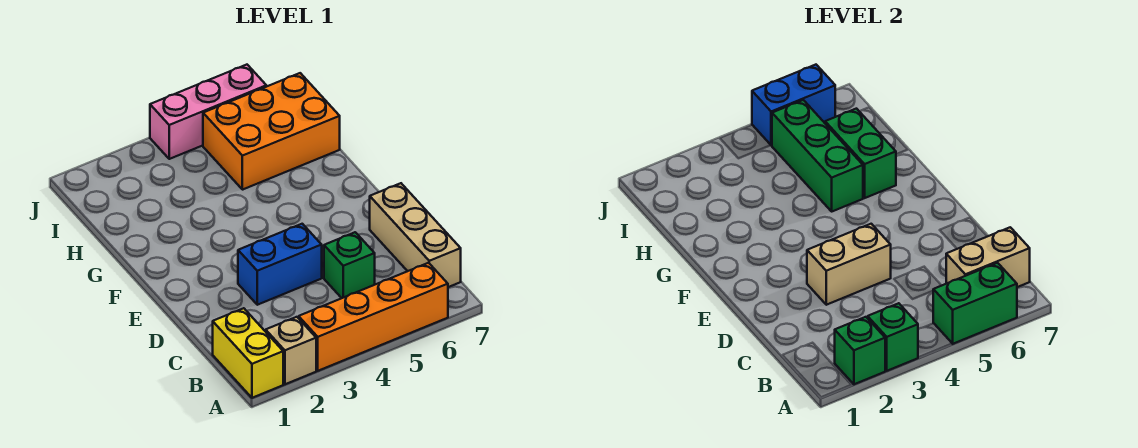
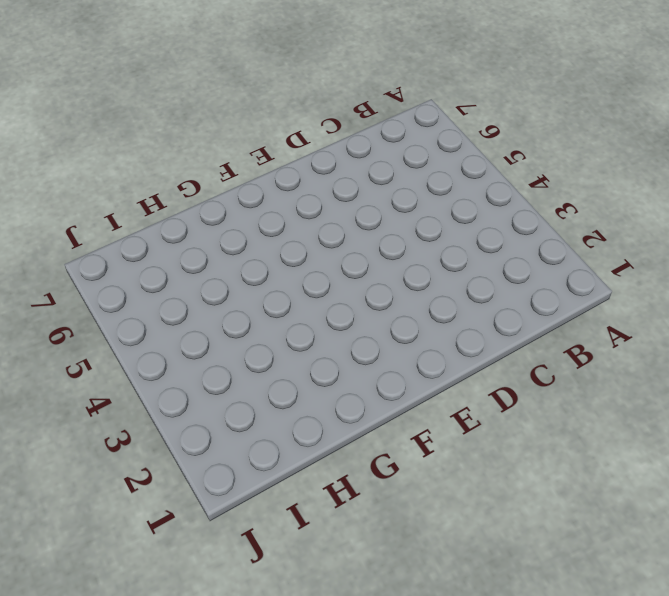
none -> yellow 1x2 brick [213,308,283,398]
none -> tan 1x1 brick [266,317,316,384]
none -> orange 1x4 brick [299,263,448,371]

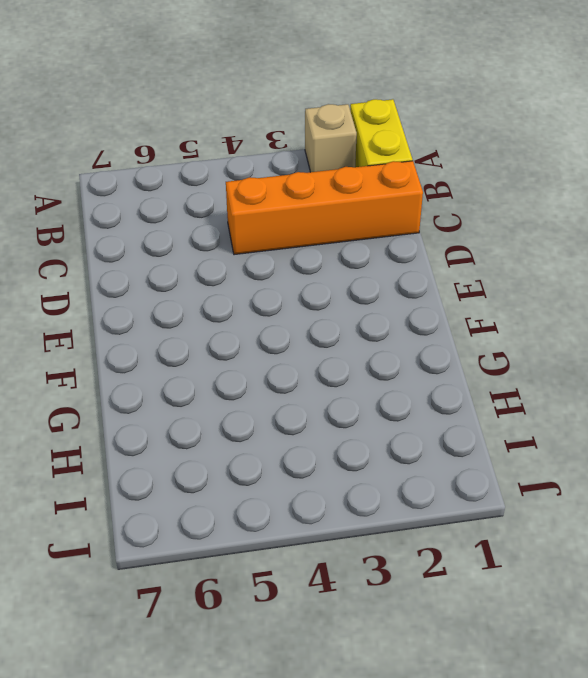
orange 1x4 brick [226,161,423,255] -> orange 1x4 brick moved to [299,263,448,371]
none -> tan 1x3 brick [370,183,461,287]
none -> green 1x1 brick [324,232,375,298]
none -> blue 1x2 brick [238,224,322,305]

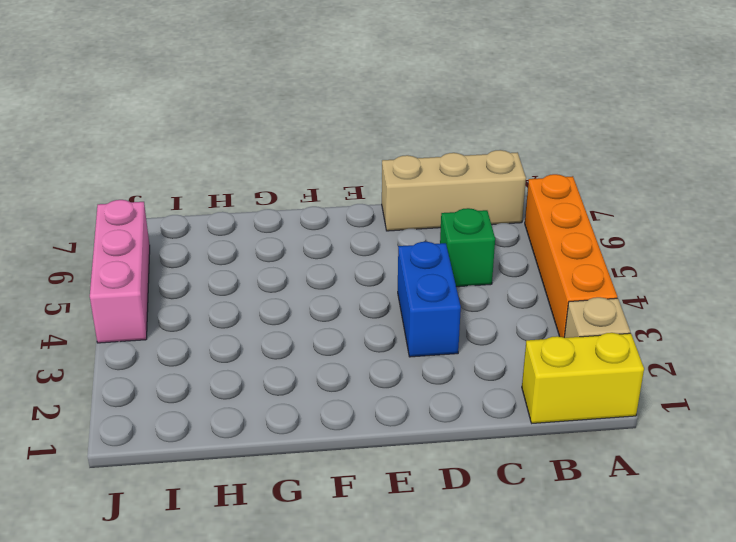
none -> orange 2x3 brick [203,73,340,190]
none -> green 1x1 brick [835,317,885,384]
none -> green 1x1 brick [868,303,918,371]

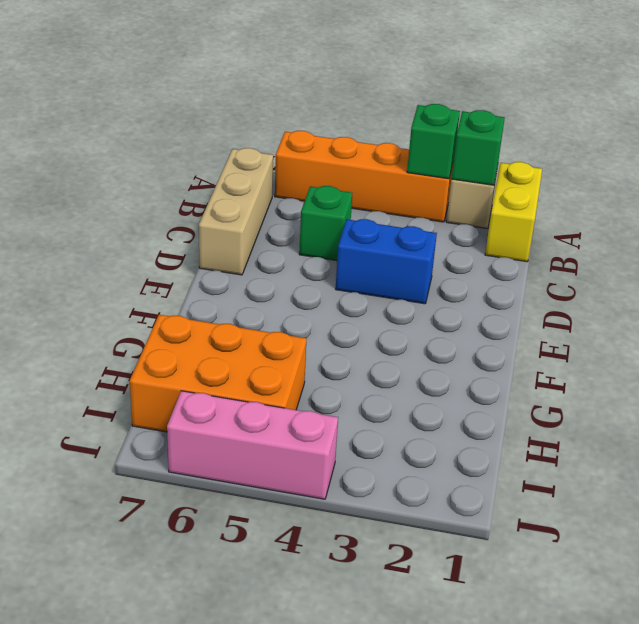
none -> green 1x2 brick [933,263,1017,344]
none -> tan 1x2 brick [946,227,1030,287]
none -> tan 1x2 brick [807,224,891,305]

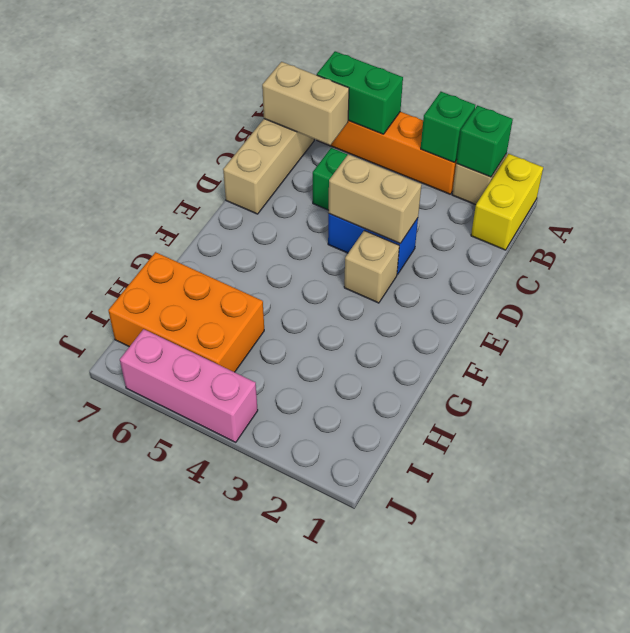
tan 1x1 brick [344,231,399,303] -> none
none -> green 1x3 brick [772,100,863,211]
none -> green 1x2 brick [825,109,896,198]
none -> blue 1x2 brick [752,65,835,146]

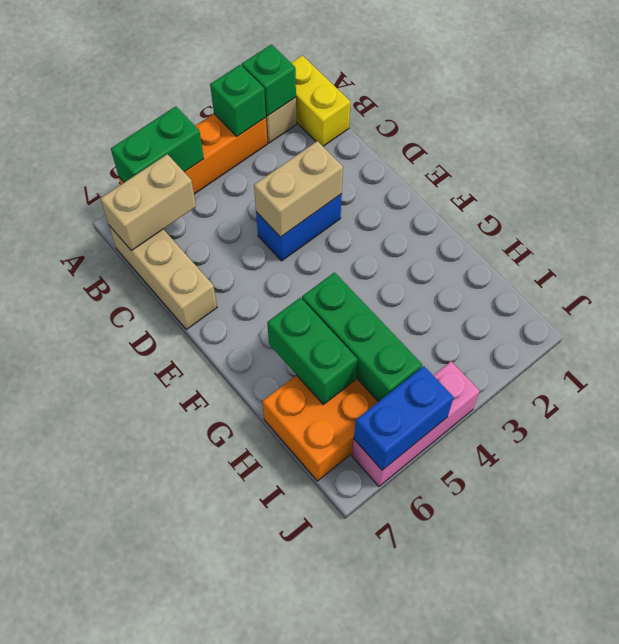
none -> green 1x1 brick [324,232,375,298]

